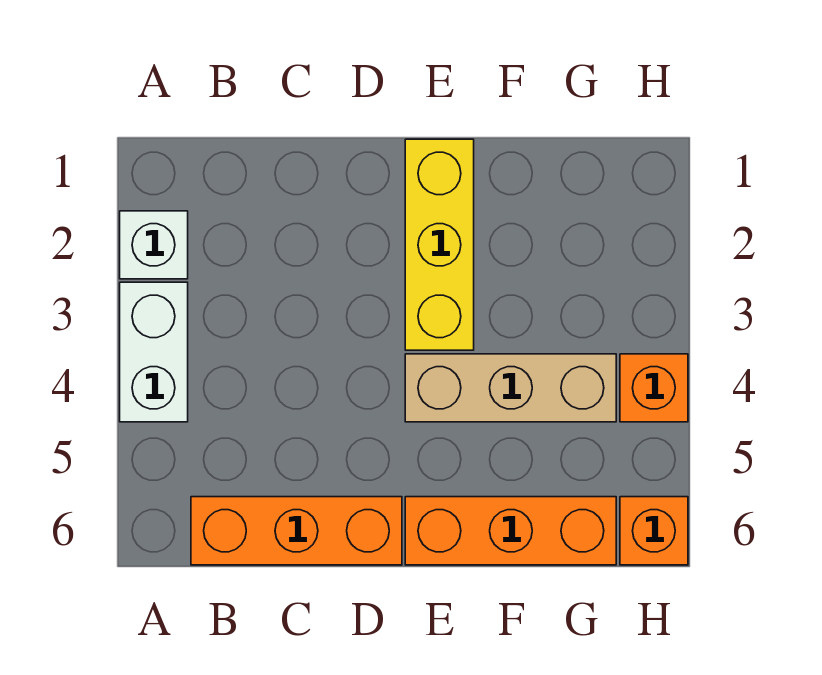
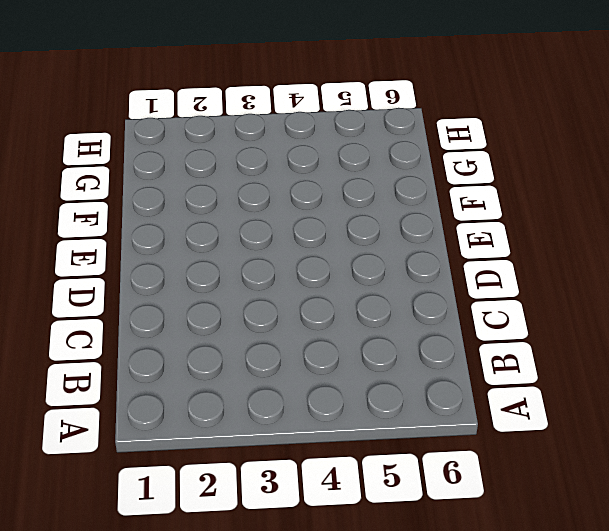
none -> white 1x1 brick [120,211,188,279]
none -> white 1x2 brick [120,282,188,422]

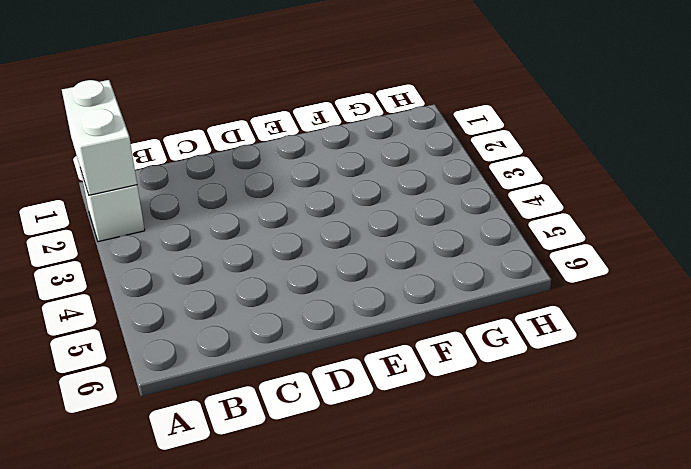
white 1x2 brick [62,80,137,195] -> white 1x2 brick moved to [120,282,188,422]
none -> orange 1x3 brick [191,497,402,565]
none -> yellow 1x3 brick [405,139,474,350]

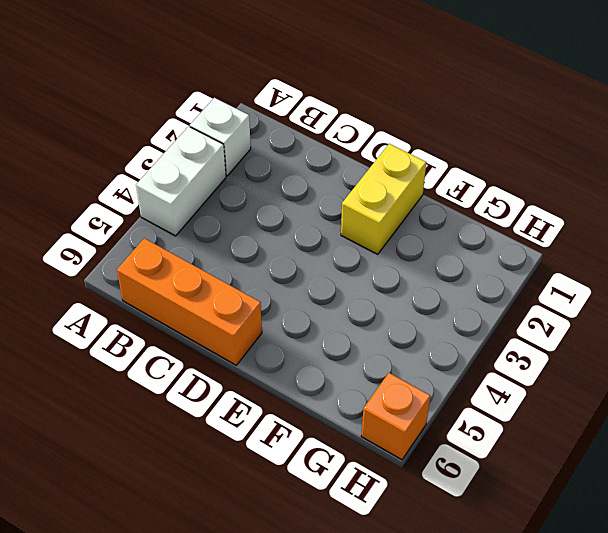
yellow 1x2 brick [341,144,426,254] -> yellow 1x3 brick [405,139,474,350]
none -> tan 1x3 brick [405,354,616,422]
none -> orange 1x3 brick [405,497,616,565]

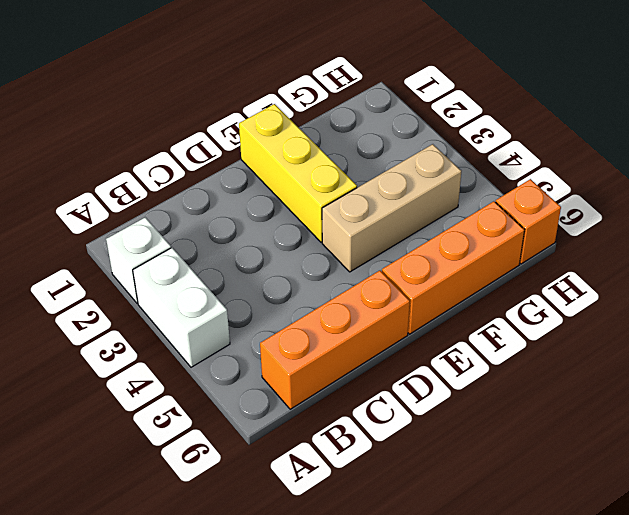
none -> orange 1x1 brick [620,354,688,422]

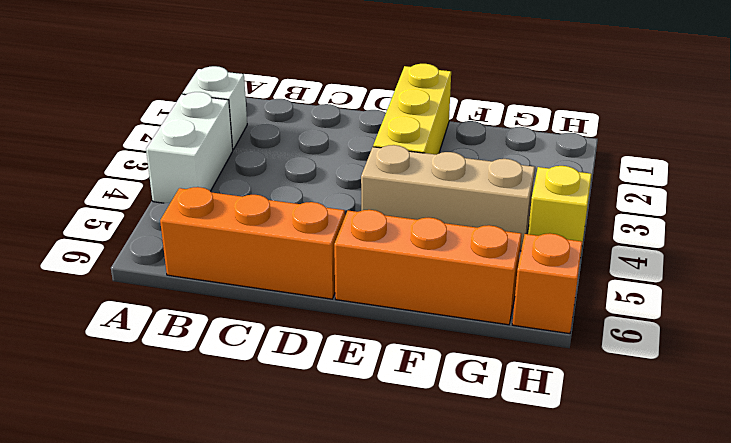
yellow 1x1 brick [528,166,592,258] -> orange 1x1 brick [620,354,688,422]

